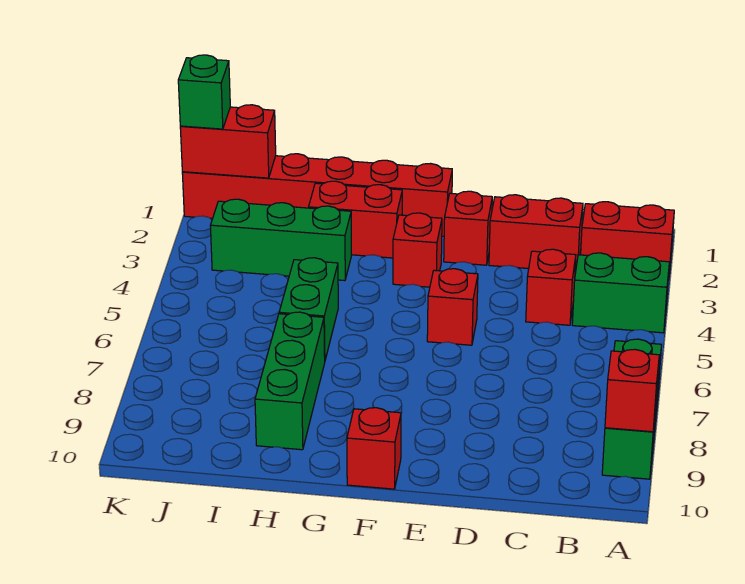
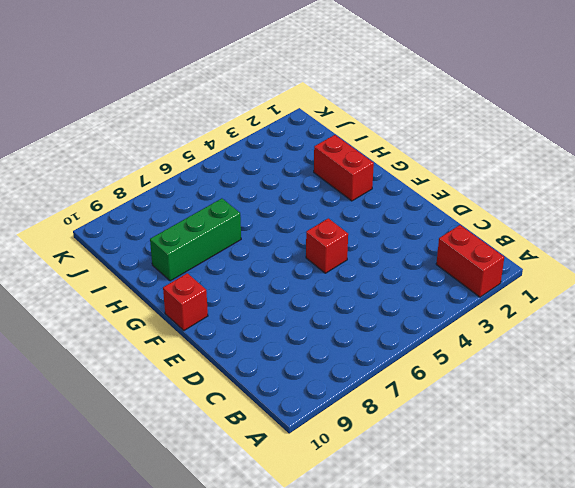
none -> green 1x2 brick [572,253,669,333]
none -> green 1x3 brick [602,339,662,479]
none -> red 1x2 brick [489,195,583,272]

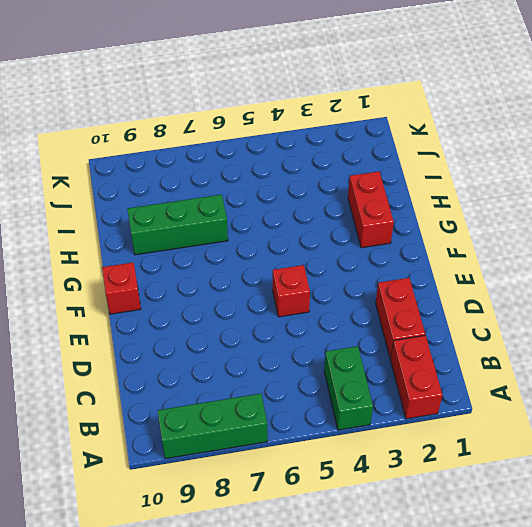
none -> red 1x1 brick [526,249,576,325]
none -> red 1x1 brick [444,191,492,265]
none -> red 1x6 brick [182,154,452,236]

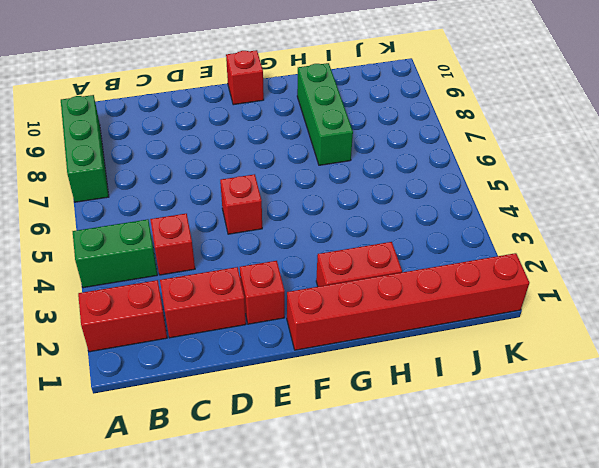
none -> red 1x1 brick [393,213,442,287]
none -> green 1x3 brick [210,199,351,281]
none -> green 1x2 brick [279,258,338,360]

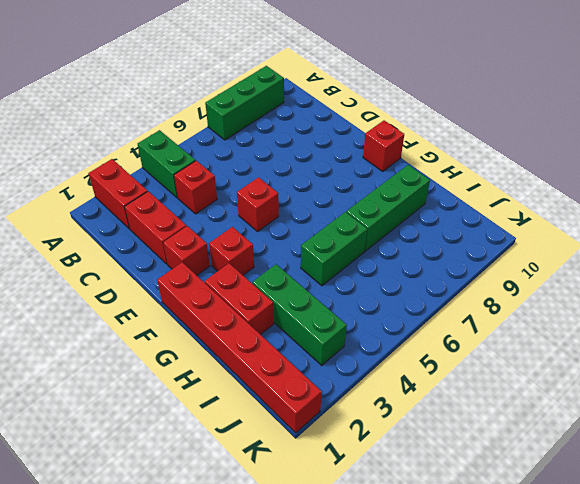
none -> red 1x1 brick [605,349,659,432]
none -> red 1x2 brick [180,105,276,178]
none -> green 1x1 brick [178,55,230,129]

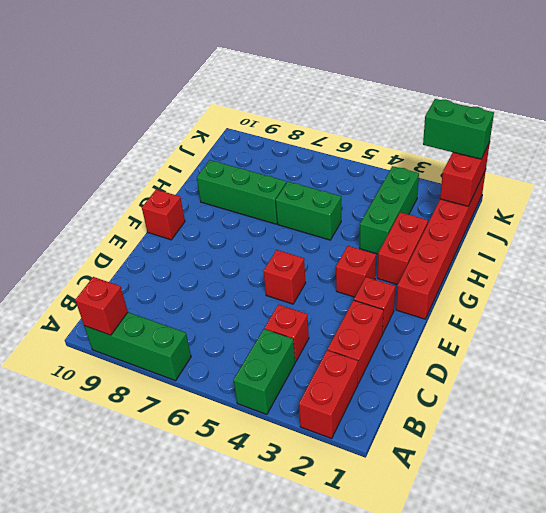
green 1x2 brick [423,99,494,159] -> green 1x1 brick [178,55,230,129]

